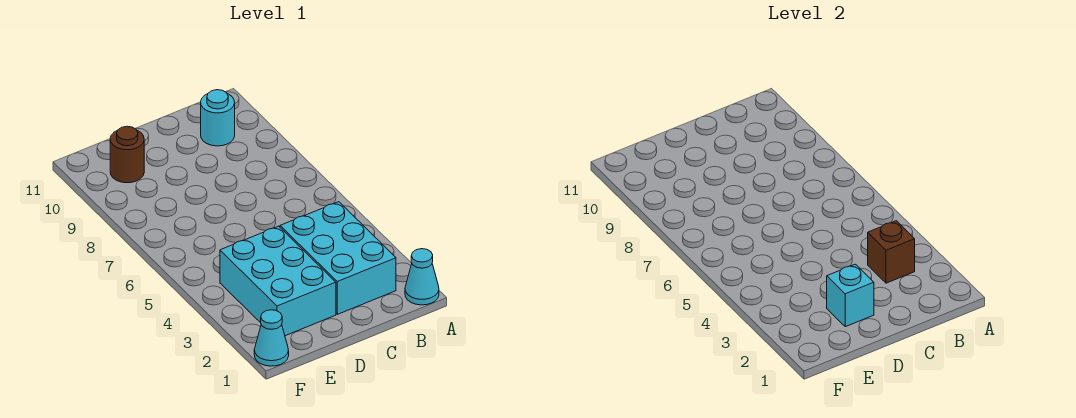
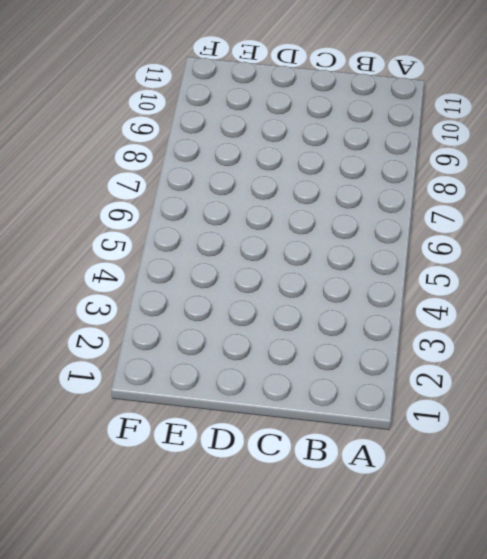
none -> cyan 1x1 cone [405,249,439,305]
none -> cyan 2x3 brick [280,202,396,314]

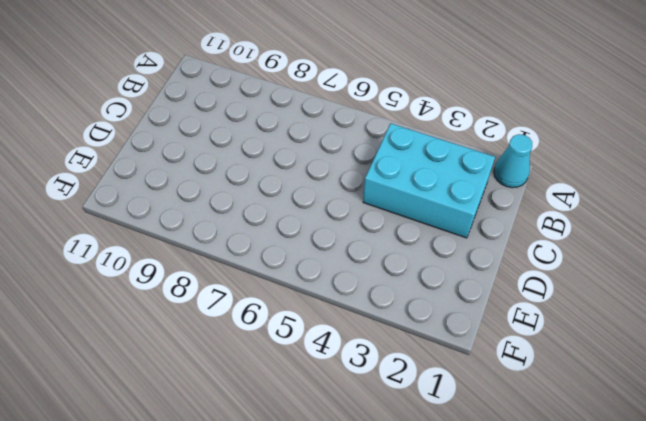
none -> cyan 1x1 round brick [201,90,235,146]
none -> cyan 2x3 brick [220,226,336,336]

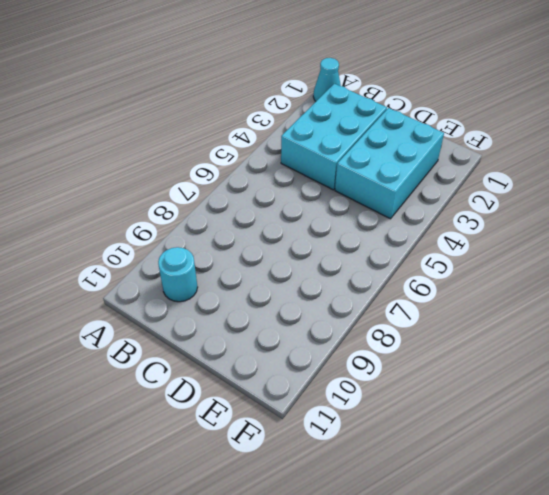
none -> brown 1x1 round brick [110,126,144,183]
none -> cyan 1x1 cone [254,310,289,366]

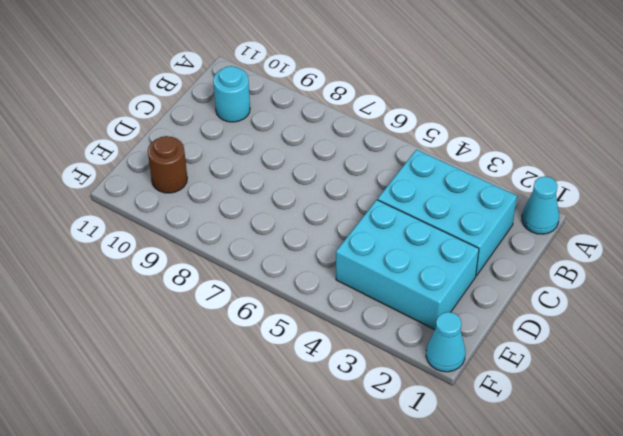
none -> brown 1x1 brick [868,221,915,283]
none -> cyan 1x1 brick [827,264,874,327]

